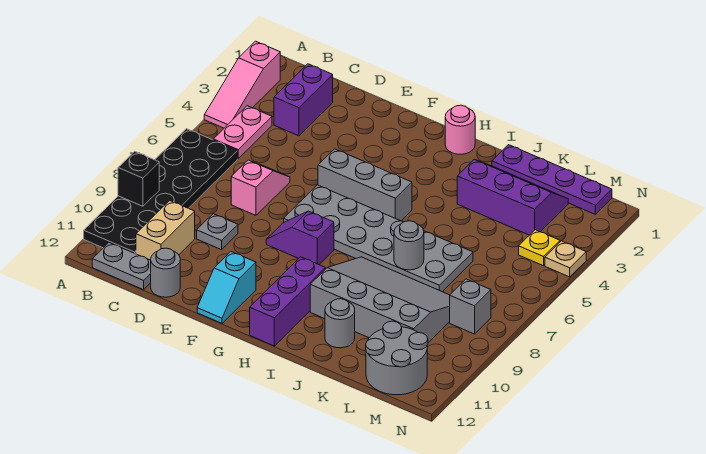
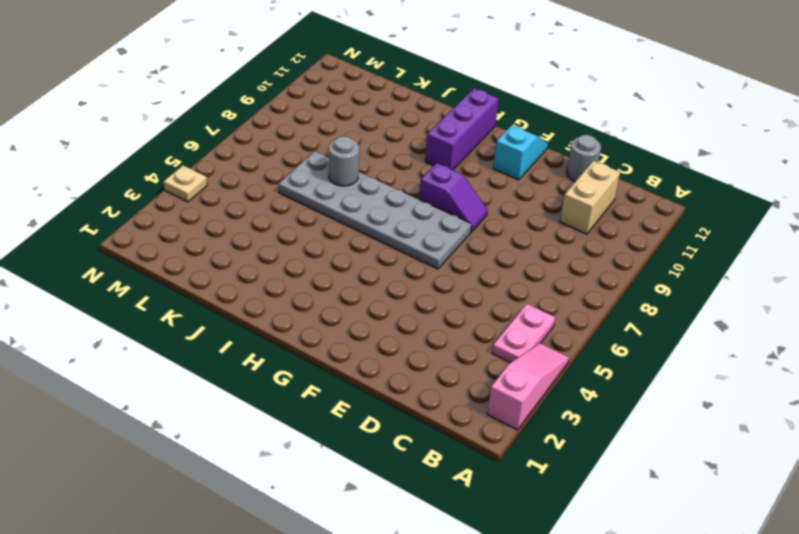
none -> black 2x6 plate [84,129,237,254]
none -> grey 1x2 plate [92,243,151,290]
none -> purple 1x2 brick [274,64,333,136]

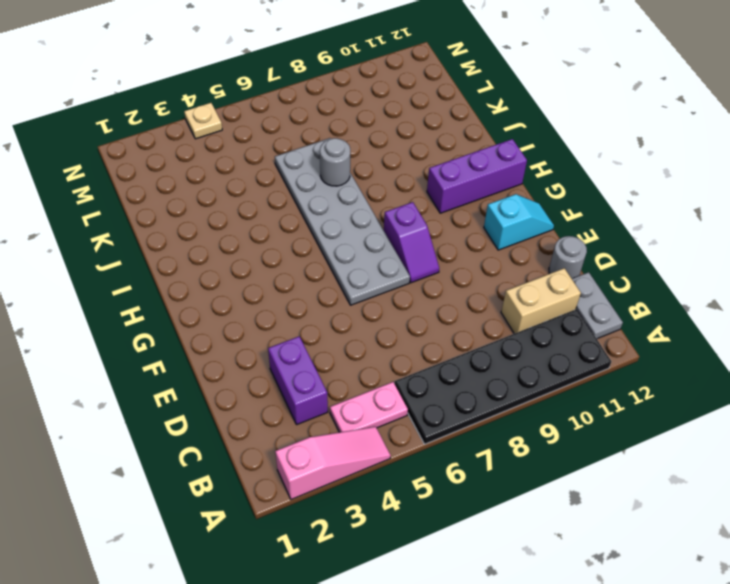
purple 1x2 brick [268,336,328,425] -> purple 1x2 brick turned to [274,64,333,136]
none -> pink 1x2 slope [231,160,290,215]
none -> grey 1x1 plate [197,214,238,250]
none -> grey 1x3 brick [318,149,412,221]

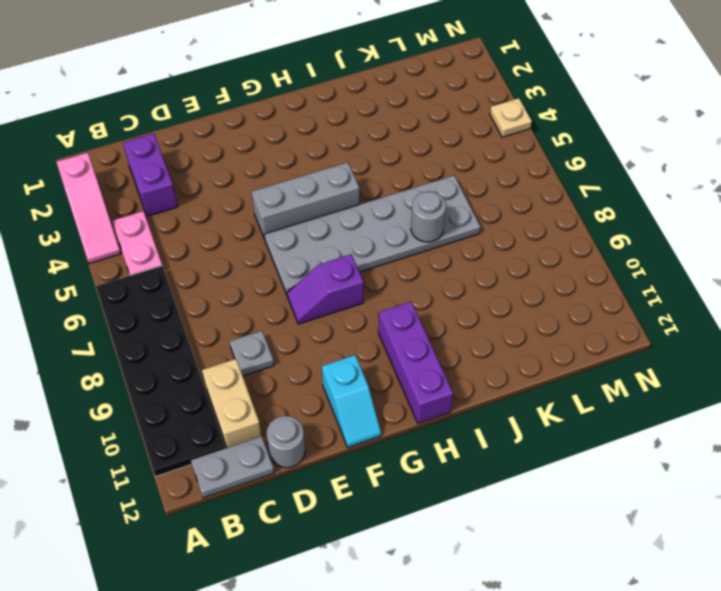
none -> pink 1x2 slope [231,160,290,215]
none -> pink 1x1 round brick [445,105,475,154]
none -> grey 3x4 slope [310,257,450,343]

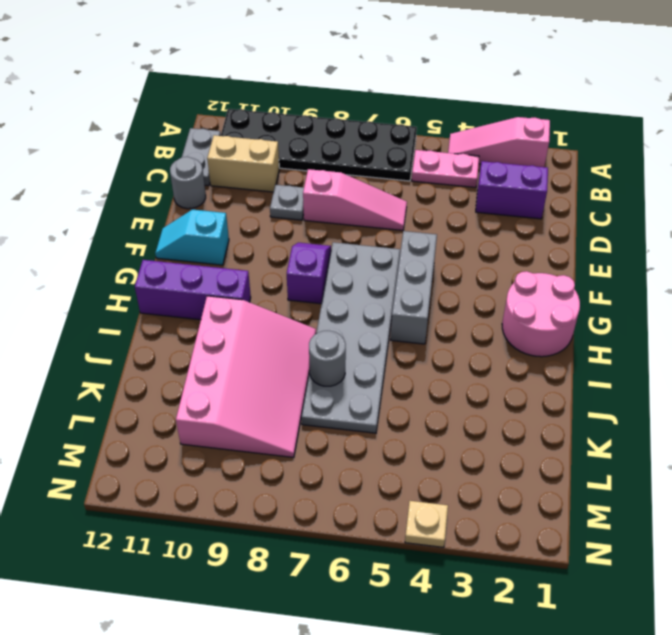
pink 1x3 slope [303,169,407,230] -> pink 1x2 slope [231,160,290,215]
pink 2x2 round brick [502,271,580,357] -> pink 1x1 round brick [445,105,475,154]
pink 3x4 slope [176,296,316,457] -> grey 3x4 slope [310,257,450,343]
none -> purple 1x4 plate [492,145,612,214]
none -> purple 2x3 slope [457,159,568,235]
none -> grey 1x1 round brick [325,299,355,348]

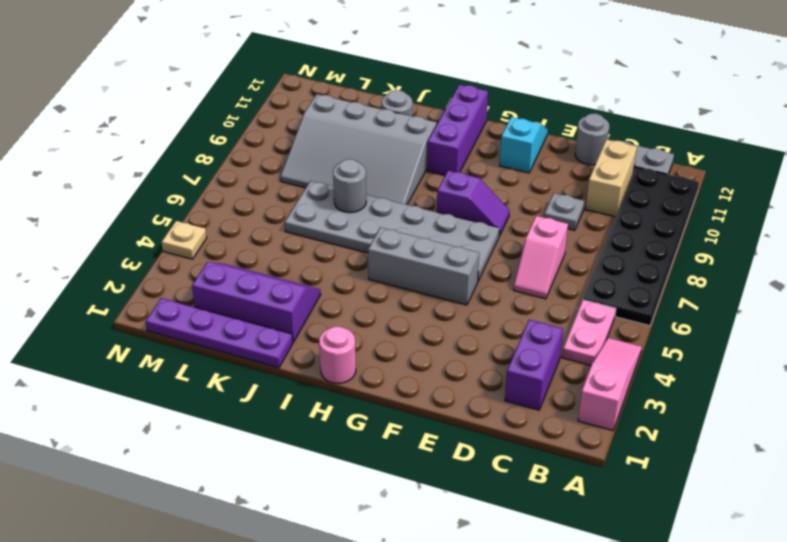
purple 2x3 slope [192,262,321,342] -> purple 2x3 slope turned to [457,159,568,235]
none -> grey 2x2 round brick [366,321,428,395]
none -> yellow 1x1 plate [519,230,560,266]
none -> grey 1x1 brick [450,279,491,334]

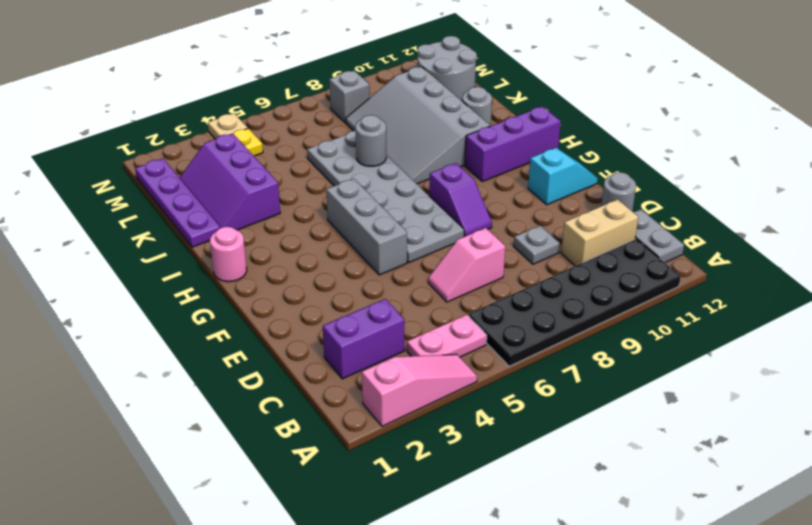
none -> black 1x1 brick [118,151,159,206]

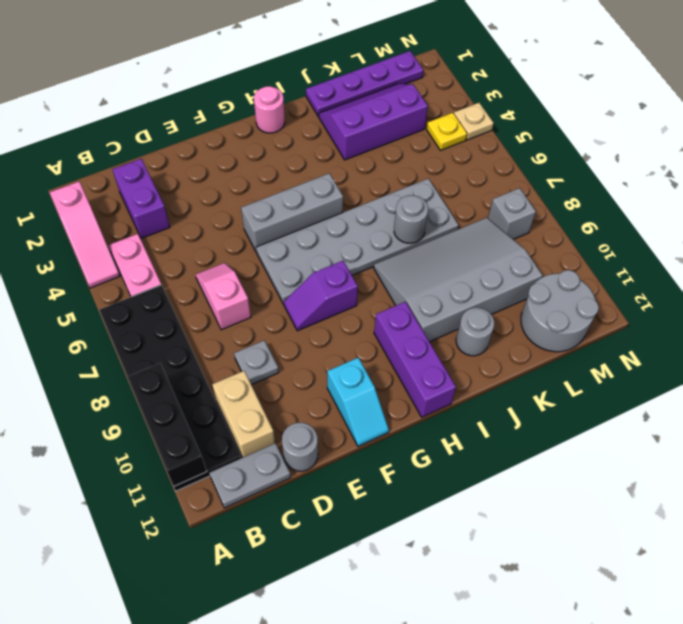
black 1x3 brick [127,363,207,487] -> black 1x1 brick [118,151,159,206]

